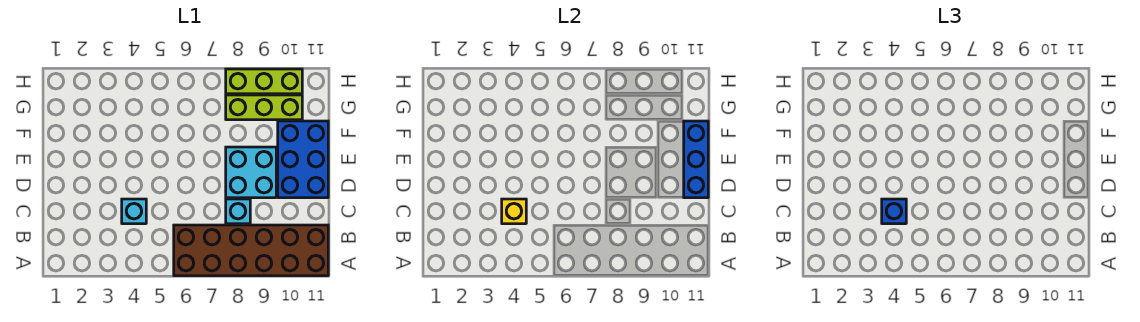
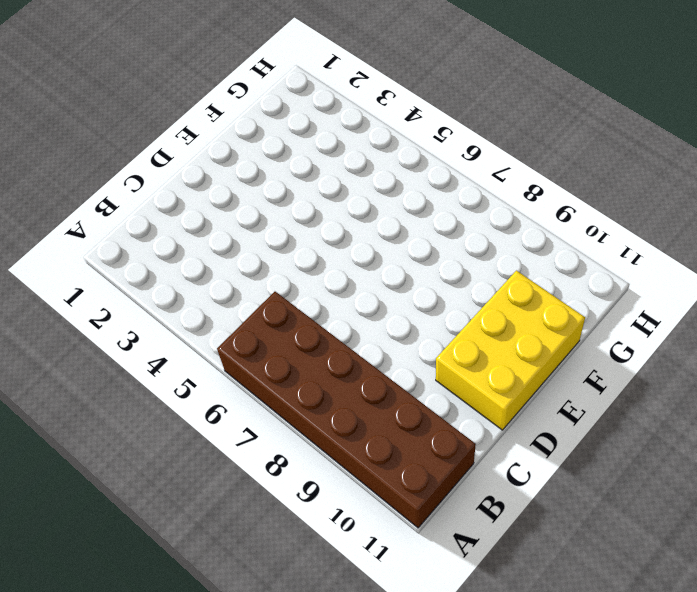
yellow 2x3 brick [436,271,585,430] -> blue 2x3 brick [278,121,328,198]
none -> cyan 1x1 brick [122,199,146,224]
none -> cyan 1x1 brick [226,199,250,224]

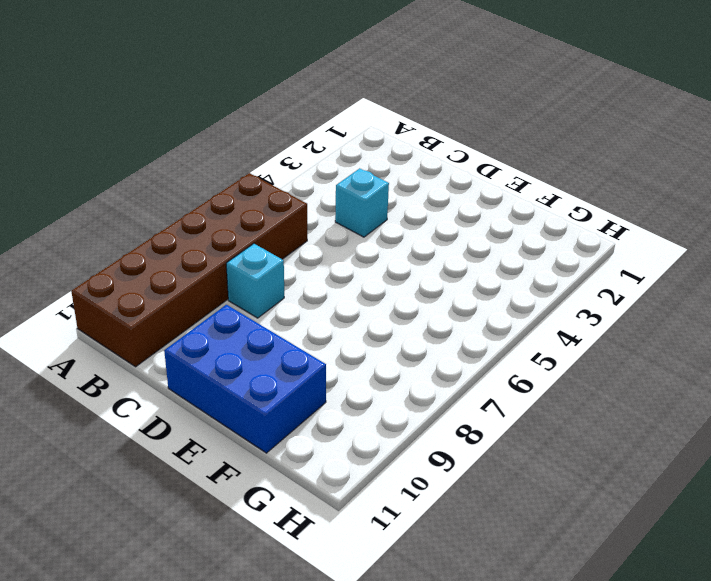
none -> cyan 2x2 brick [226,147,276,198]
none -> lime 1x3 brick [226,95,302,120]

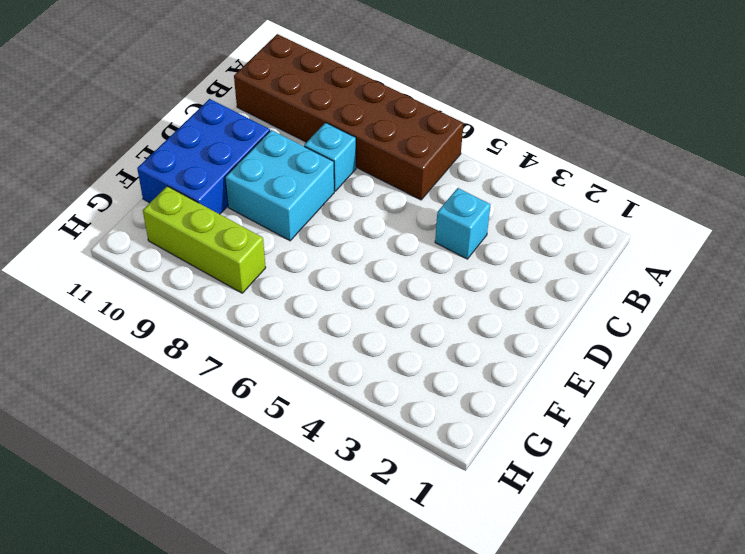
none -> lime 1x3 brick [226,69,302,94]
none -> yellow 1x1 brick [502,199,526,224]

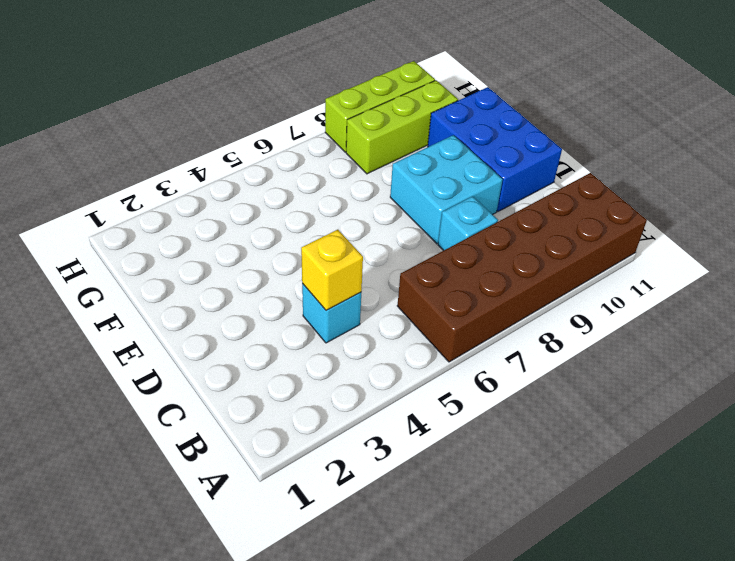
none -> blue 1x3 brick [684,121,708,198]
none -> blue 1x1 brick [882,199,906,224]

